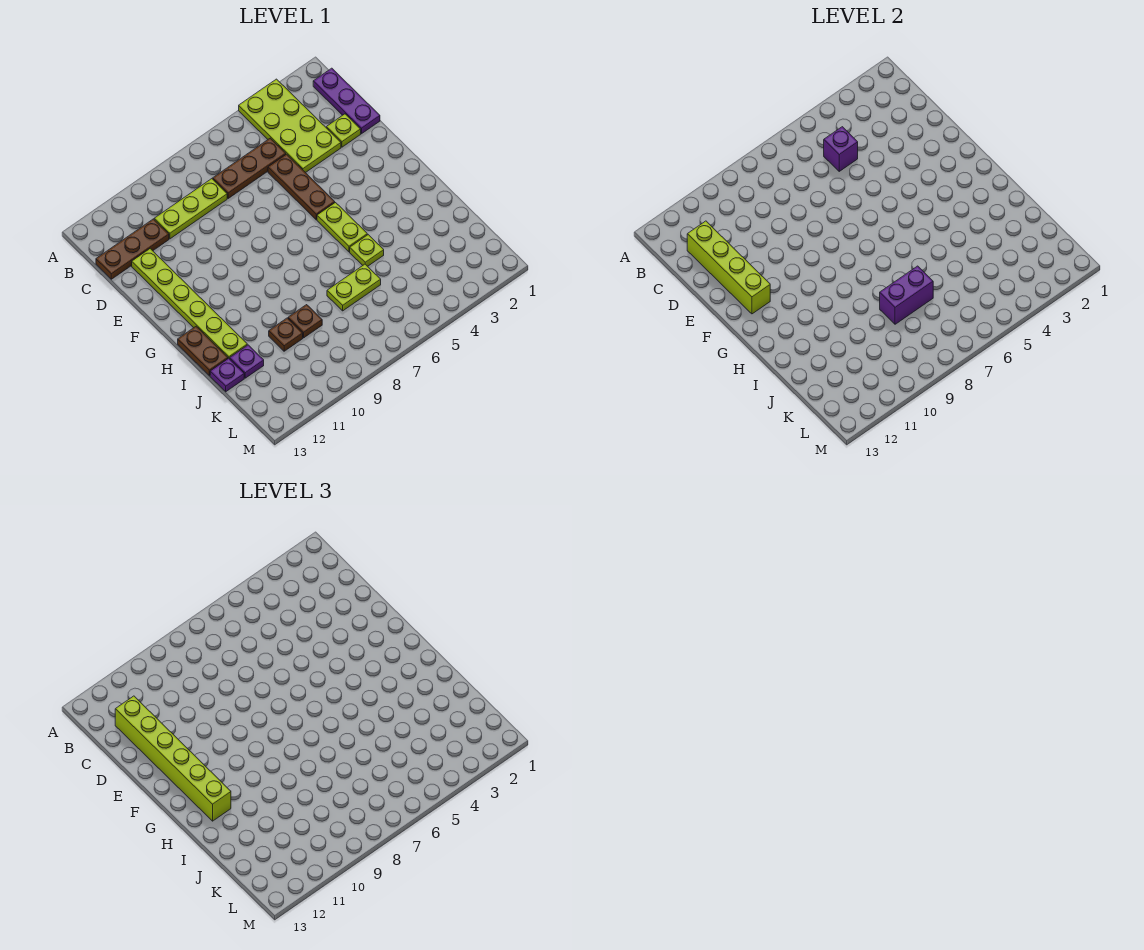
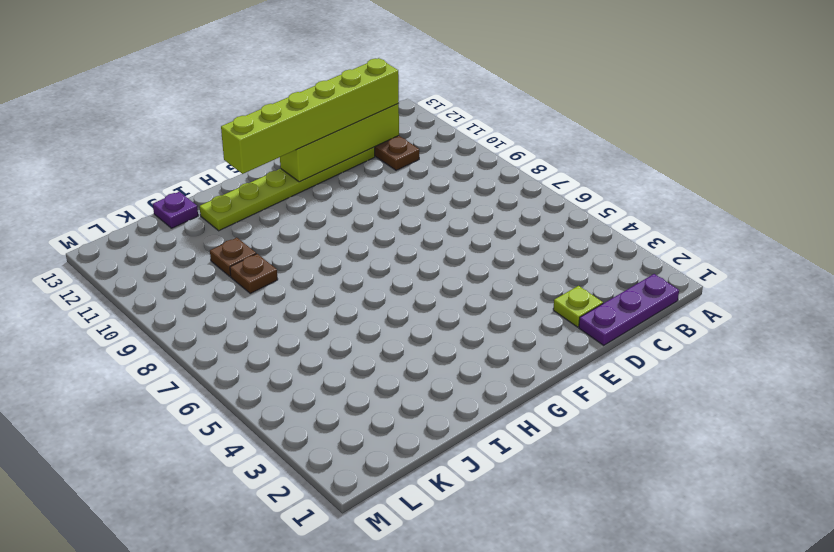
none -> lime 2x4 plate [239,79,341,173]
none -> brown 1x3 plate [213,138,286,198]
none -> lime 1x3 plate [154,179,227,239]

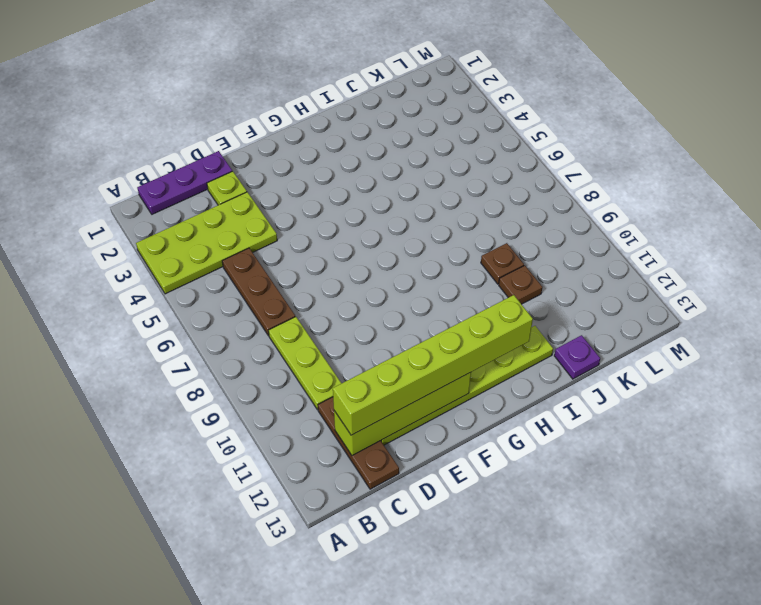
none -> brown 1x3 plate [268,154,335,220]
none -> lime 1x2 plate [317,203,367,252]
none -> brown 1x2 plate [178,327,228,376]

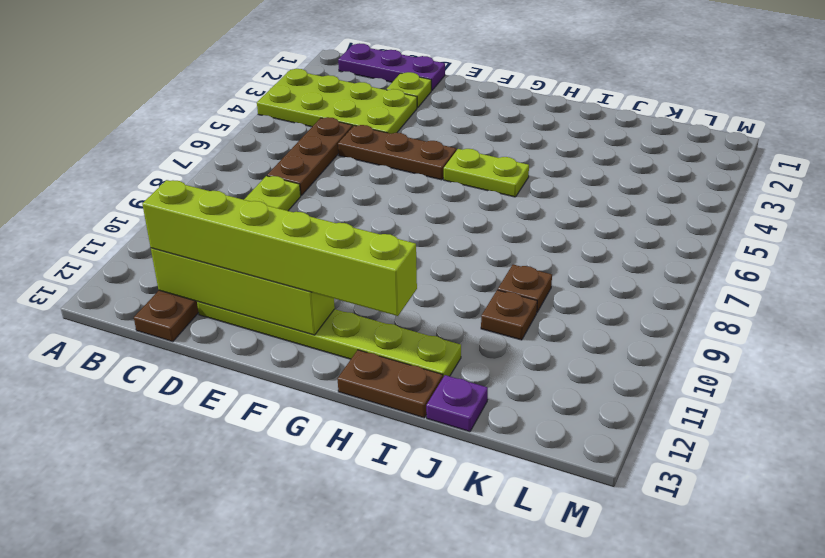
none -> lime 1x1 plate [350,235,384,266]
none -> lime 1x2 plate [327,264,381,311]
none -> purple 1x1 plate [230,345,264,378]

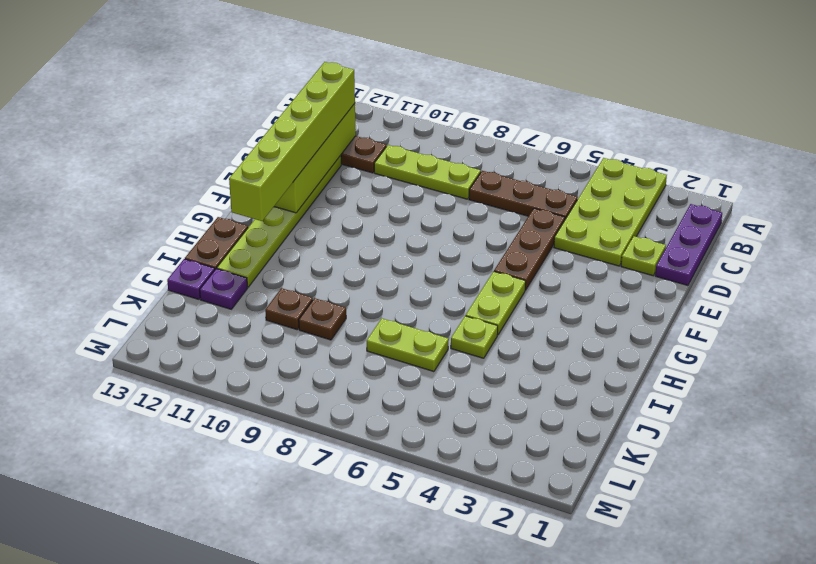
none -> purple 1x1 brick [824,127,858,171]
none -> purple 1x2 brick [880,266,933,324]

